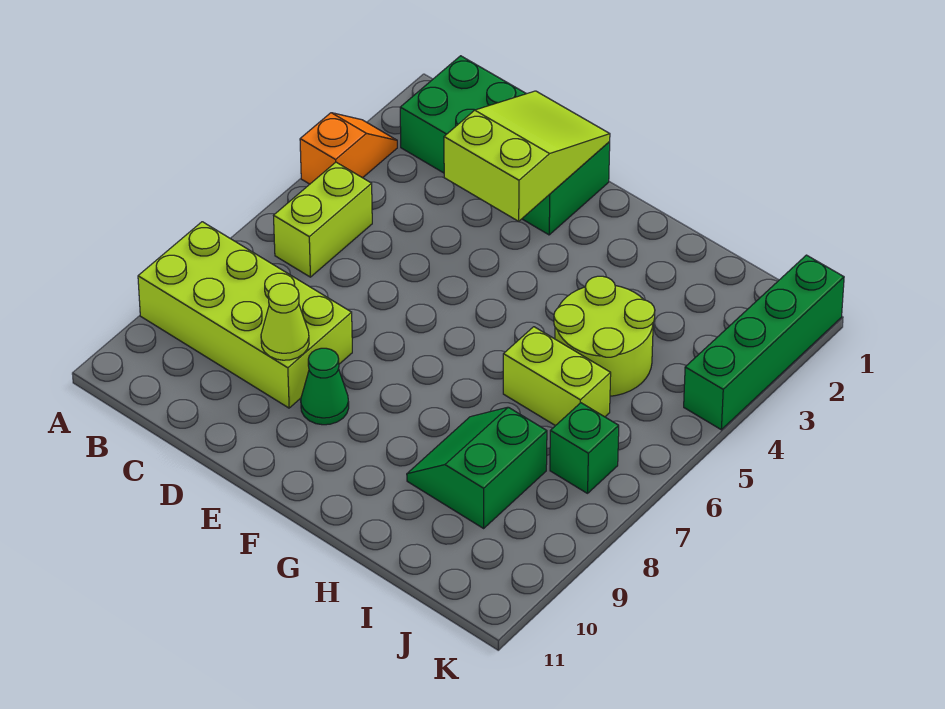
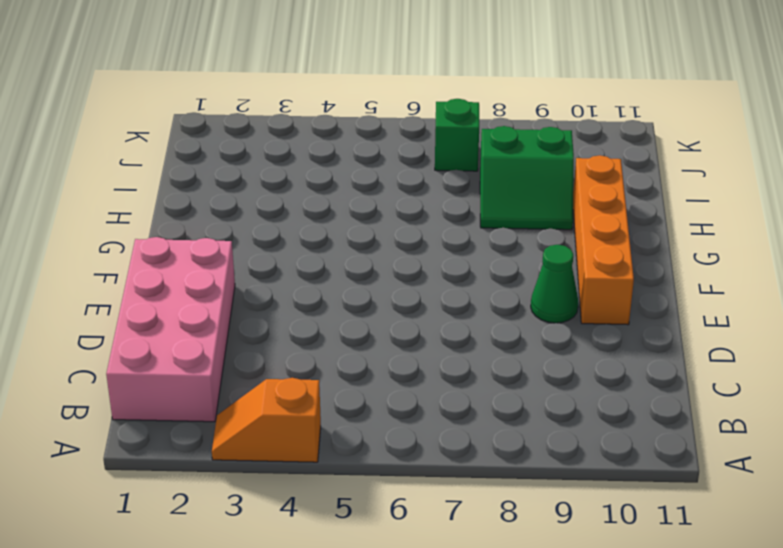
pink 2x4 brick [106,237,235,422] -> green 2x4 brick [400,56,610,235]
orange 1x4 brick [573,155,634,325] -> none
none -> lime 2x4 brick [138,222,352,408]
none -> lime 1x2 brick [274,162,372,277]
none -> lime 2x2 round brick [554,276,655,396]

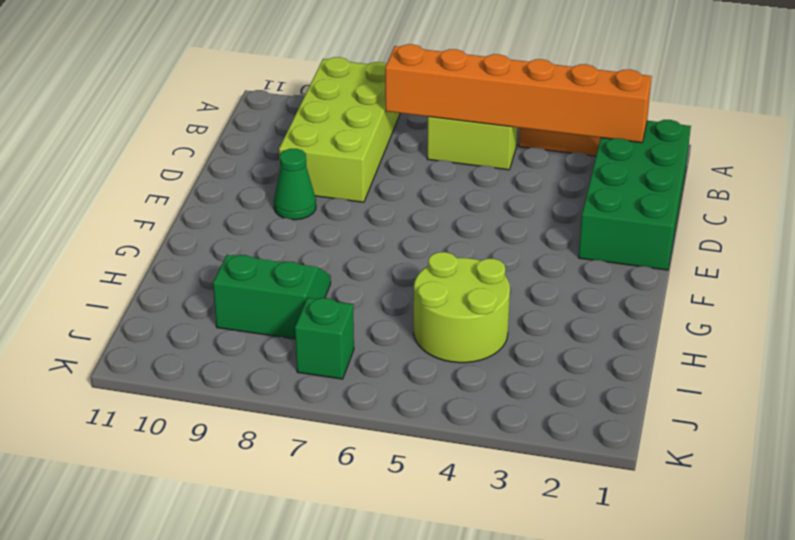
orange 1x6 brick [385,44,652,143] -> none
none -> lime 1x2 brick [503,327,611,426]
none -> green 1x4 brick [684,255,844,430]
none -> lime 2x3 slope [444,91,610,221]

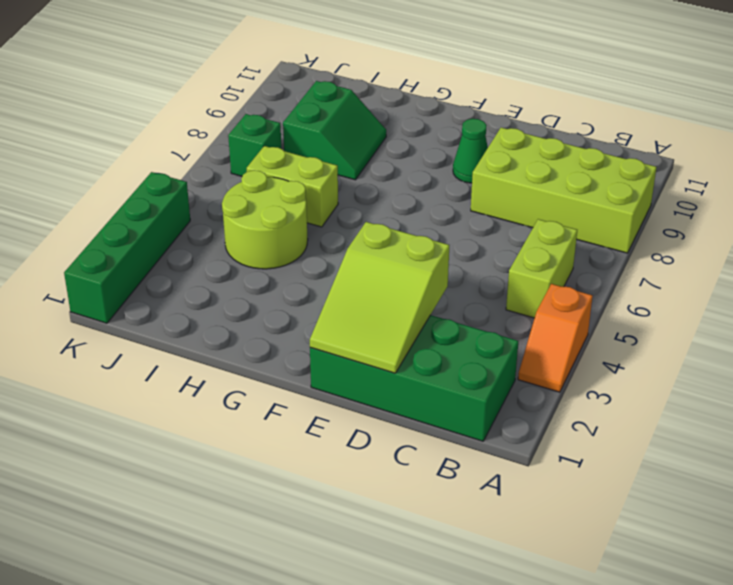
none -> lime 1x1 cone [261,283,309,360]

